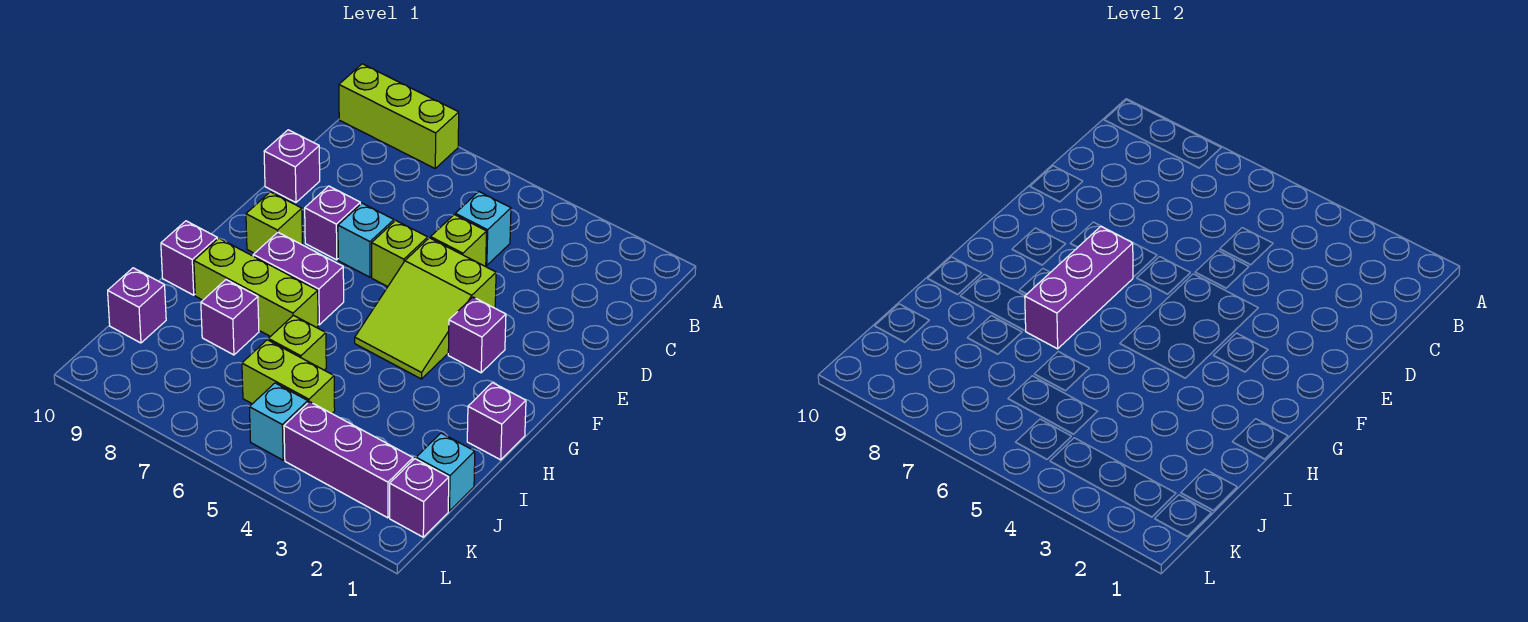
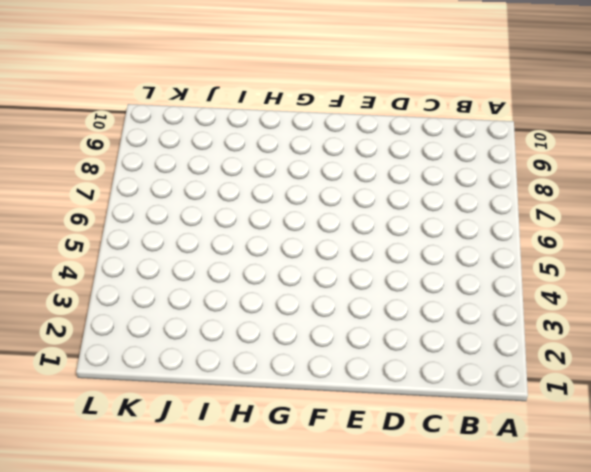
none -> lime 1x3 brick [339,64,459,168]
none -> cyan 1x1 brick [455,192,511,265]
none -> lime 1x1 brick [431,215,487,266]

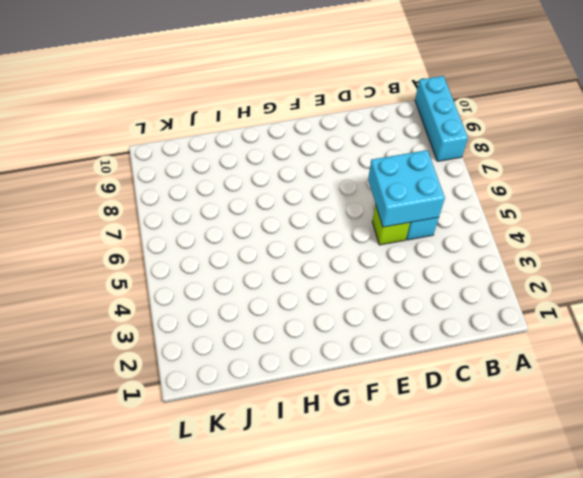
cyan 1x3 brick [415,76,468,161] -> lime 1x3 brick [339,64,459,168]
cyan 2x2 brick [368,150,445,227] -> none
none -> purple 1x1 brick [264,130,320,203]
none -> lime 2x3 slope [355,238,496,379]
none -> lime 1x1 brick [372,220,428,287]

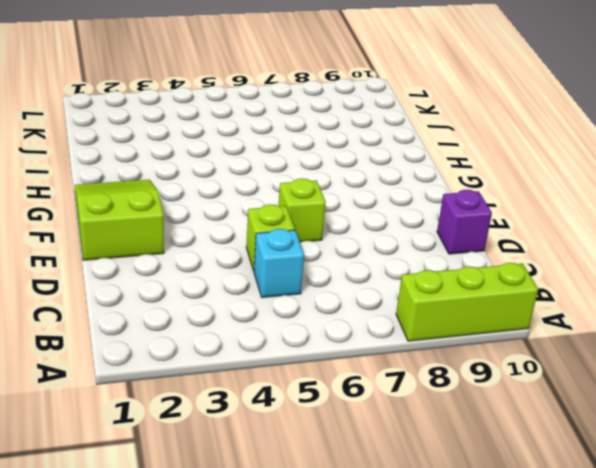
lime 2x3 slope [75,180,164,260] -> lime 2x3 slope moved to [355,238,496,379]
none -> cyan 1x1 brick [338,203,394,277]
none -> purple 1x1 brick [305,186,360,260]
none -> purple 1x1 brick [448,297,506,373]

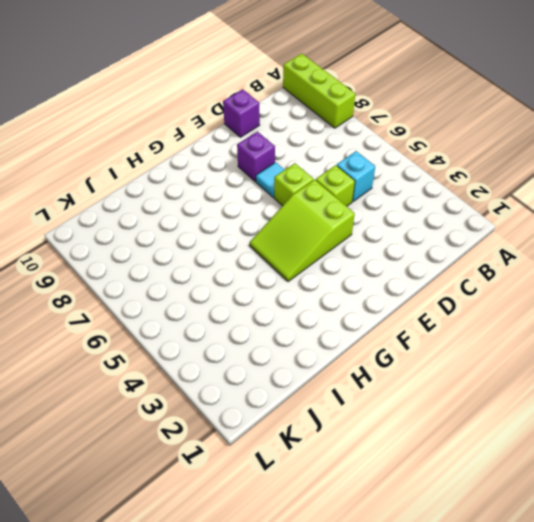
cyan 1x1 tile [256,162,284,198] -> cyan 1x1 brick [338,203,394,277]
none -> purple 1x1 brick [448,297,506,373]
none -> lime 1x1 brick [246,192,302,253]
none -> purple 1x2 brick [253,232,344,325]

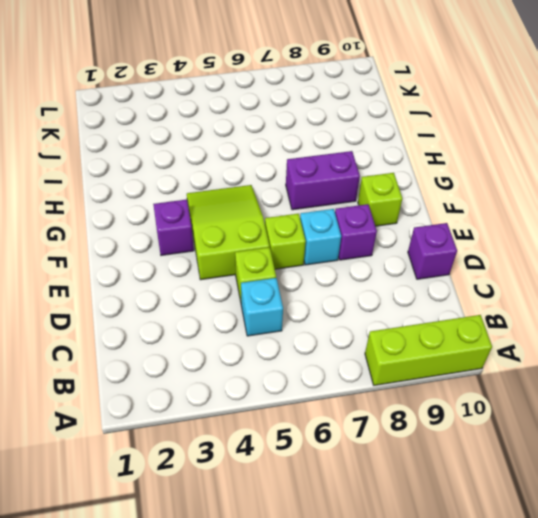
none -> purple 1x1 brick [467,383,526,460]
none -> lime 1x3 brick [194,238,318,337]
none -> purple 1x1 brick [161,221,217,295]

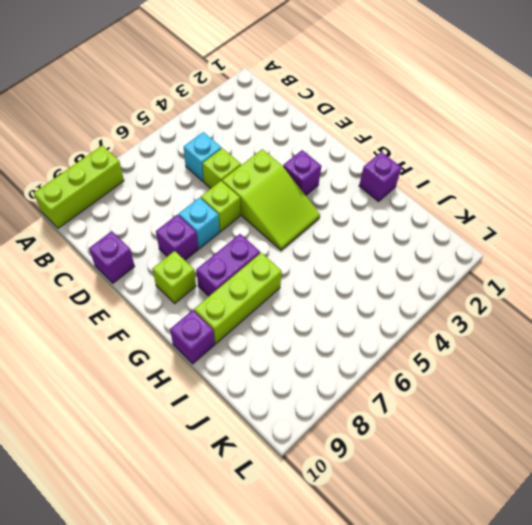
none -> lime 1x1 brick [268,315,326,370]
none -> purple 1x1 brick [201,280,259,355]
none -> cyan 1x1 brick [416,433,475,511]

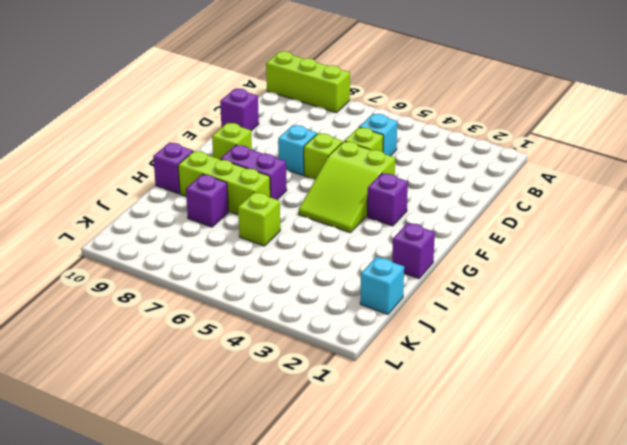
none -> purple 1x1 brick [305,186,360,260]
none -> lime 1x2 brick [242,340,335,413]
none -> purple 1x1 brick [108,268,166,343]

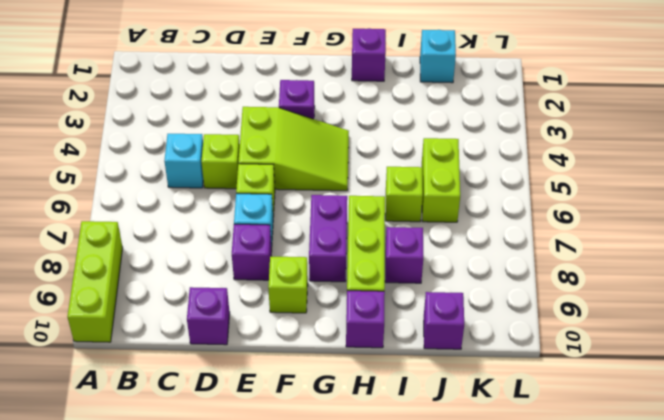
none -> purple 1x1 brick [390,459,449,537]
none -> purple 1x3 brick [284,402,413,518]
none -> cyan 1x1 brick [249,383,308,460]

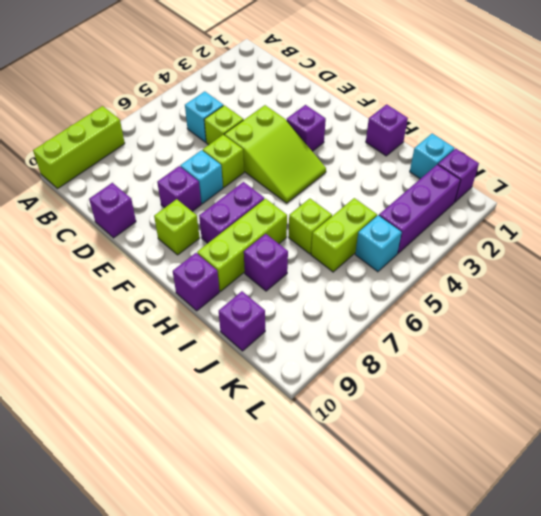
none -> purple 1x3 brick [1025,226,1133,349]

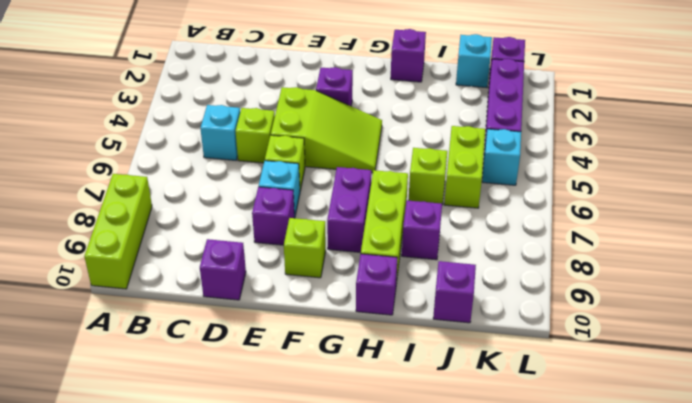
none -> purple 1x3 brick [1025,226,1133,349]

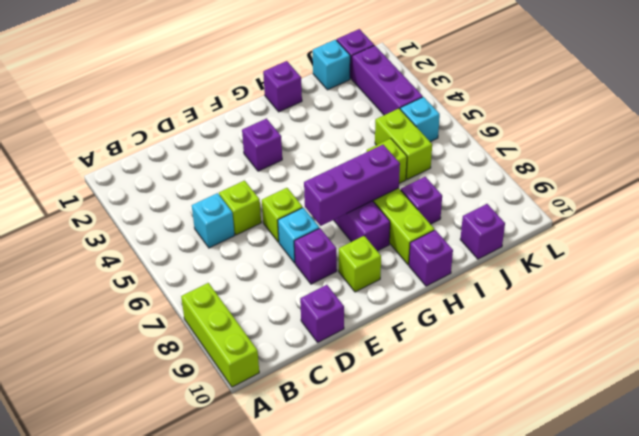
none -> lime 2x3 slope [355,238,496,379]

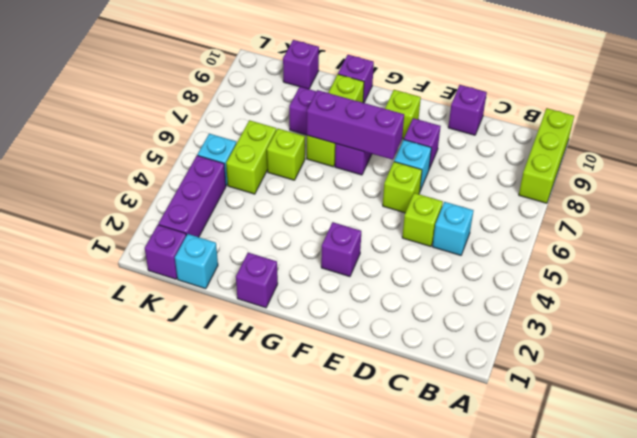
none -> lime 2x3 slope [355,238,496,379]

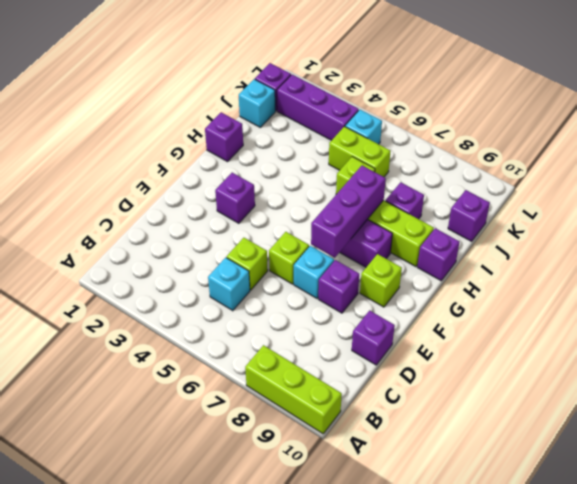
none -> lime 2x3 slope [355,238,496,379]

